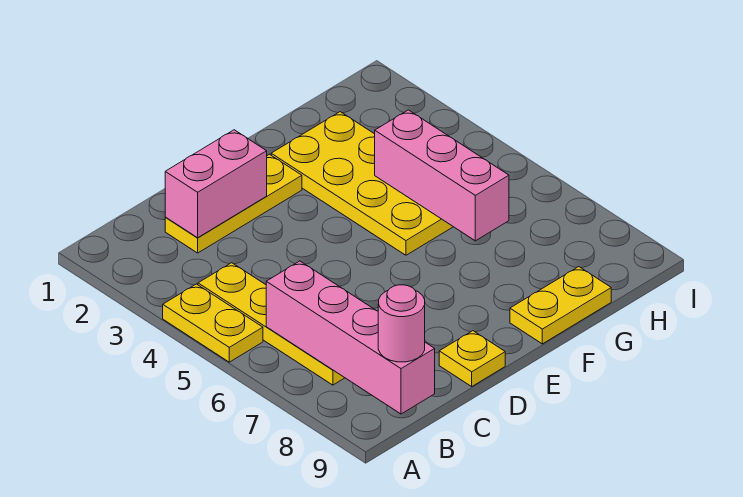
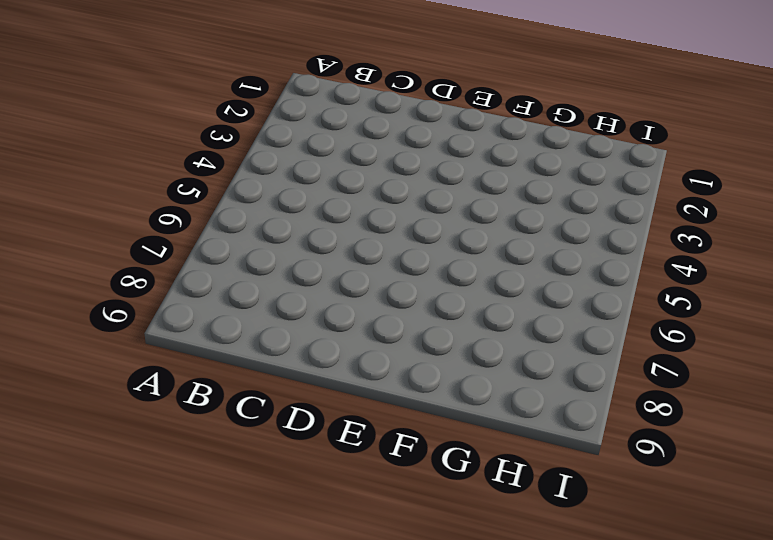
none -> yellow 1x2 plate [163,284,263,362]
none -> yellow 1x4 plate [198,263,344,385]

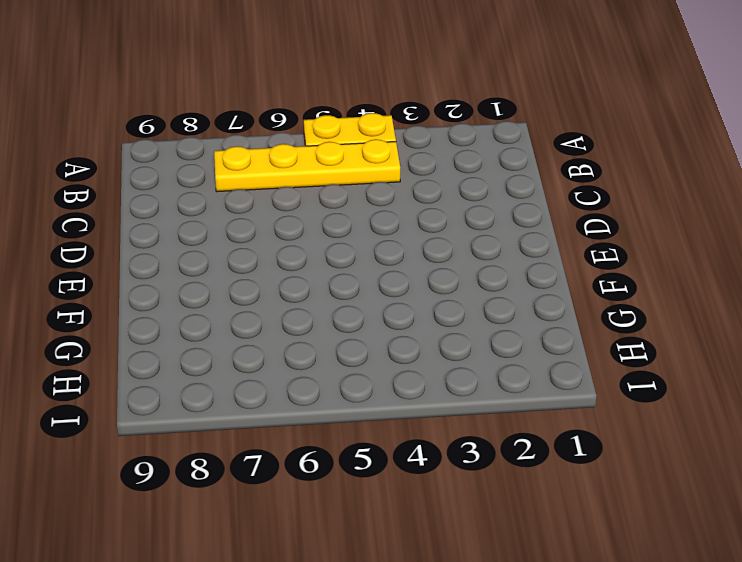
none -> yellow 1x3 plate [165,154,302,253]
none -> yellow 1x1 plate [439,331,505,386]

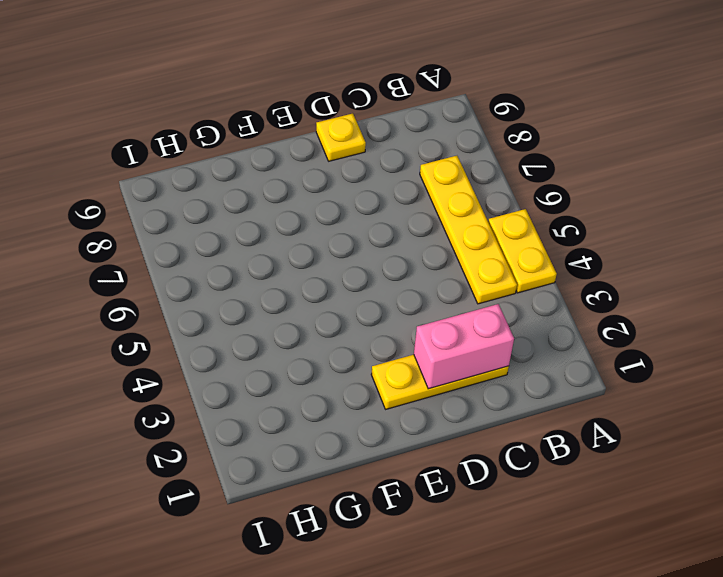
none -> yellow 2x4 plate [271,112,453,255]
none -> yellow 1x2 plate [510,267,611,344]

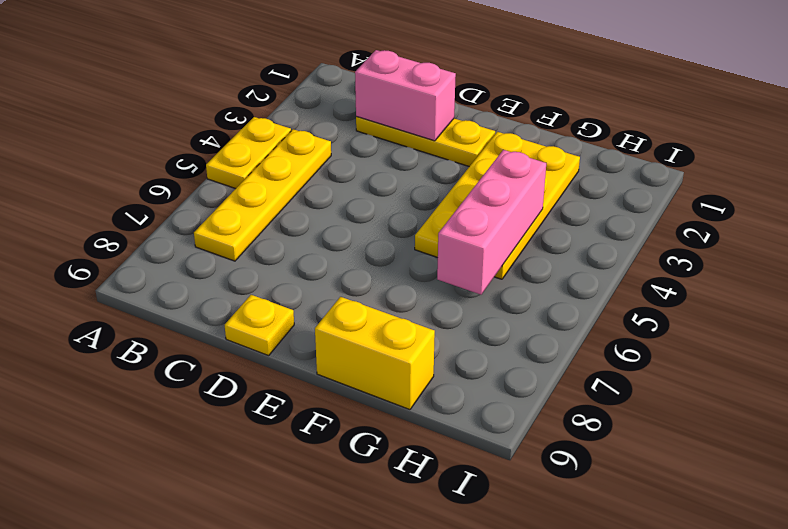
yellow 1x2 brick [315,297,435,410] -> yellow 1x2 plate [510,267,611,344]
none -> pink 1x4 brick [266,261,435,414]
none -> pink 1x1 round brick [378,285,425,362]

